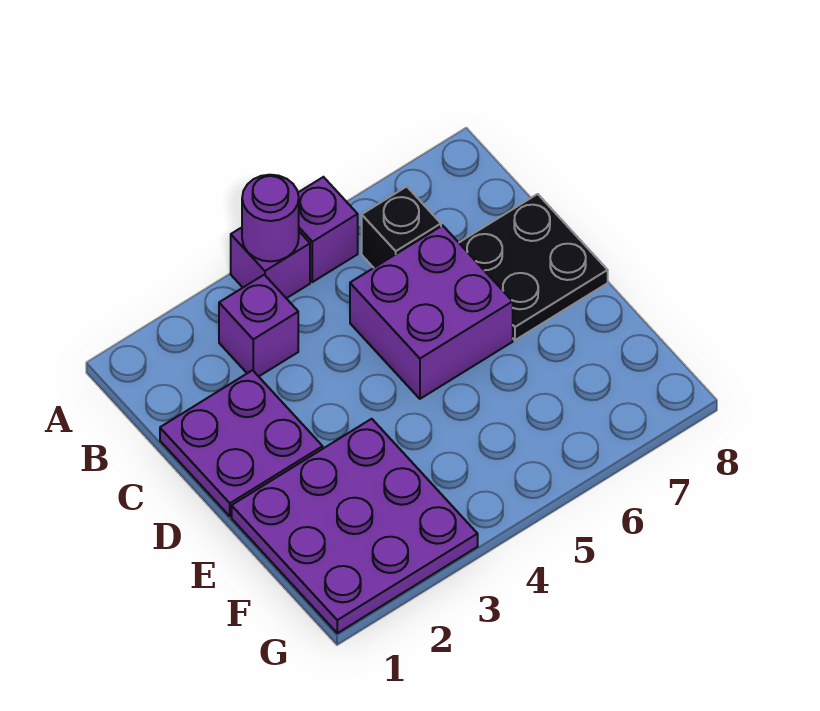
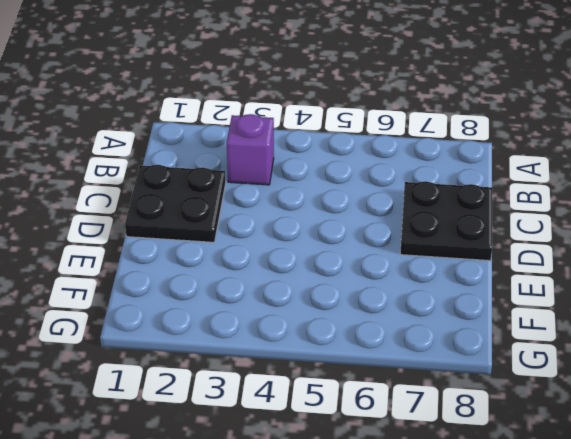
black 2x2 plate [125,165,226,242] -> purple 2x2 plate [160,370,323,516]
none -> purple 1x1 brick [231,228,310,298]
none -> purple 1x1 brick [298,177,358,282]

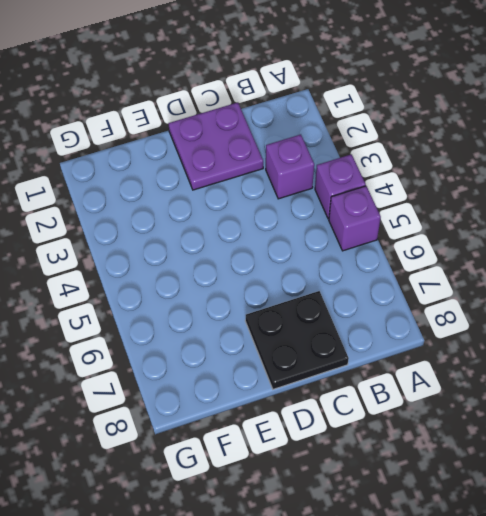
none -> black 1x1 brick [362,187,441,268]
none -> purple 2x2 brick [350,225,513,399]

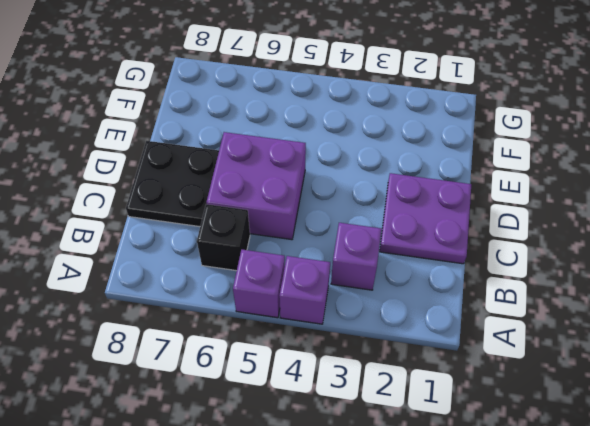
none -> purple 3x3 plate [232,419,478,633]
none -> purple 1x1 round brick [242,175,299,261]

